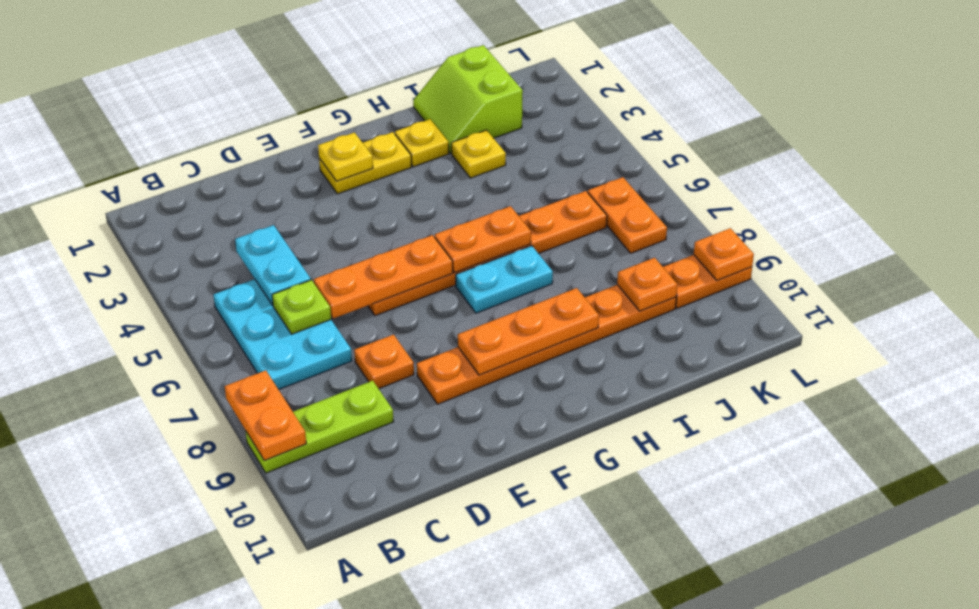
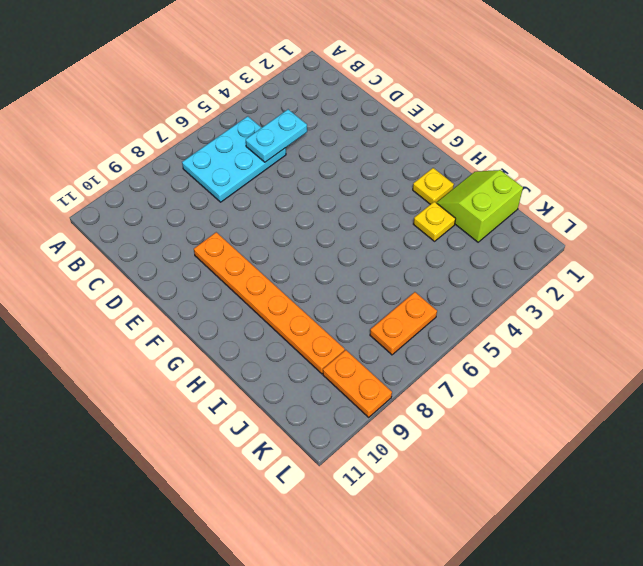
none -> lime 1x3 plate [246,381,393,473]
none -> orange 1x1 plate [354,335,414,389]
none -> orange 1x6 plate [368,191,607,316]

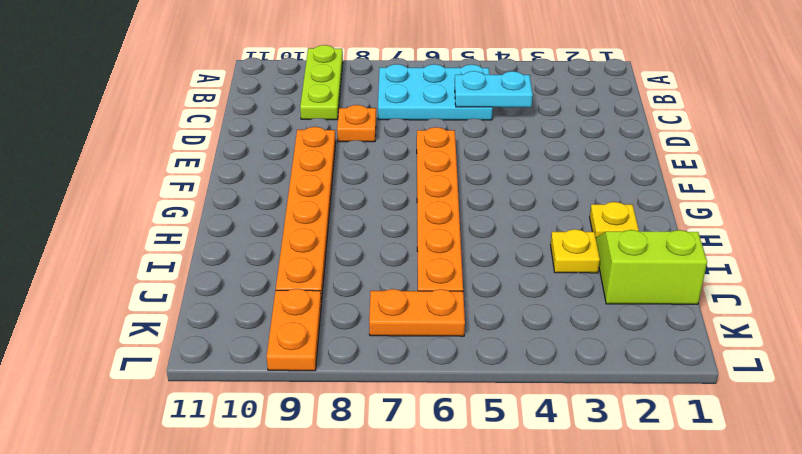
none -> yellow 1x2 plate [319,132,412,194]
none -> cyan 1x2 plate [456,246,553,313]
none -> orange 1x2 plate [225,370,306,461]

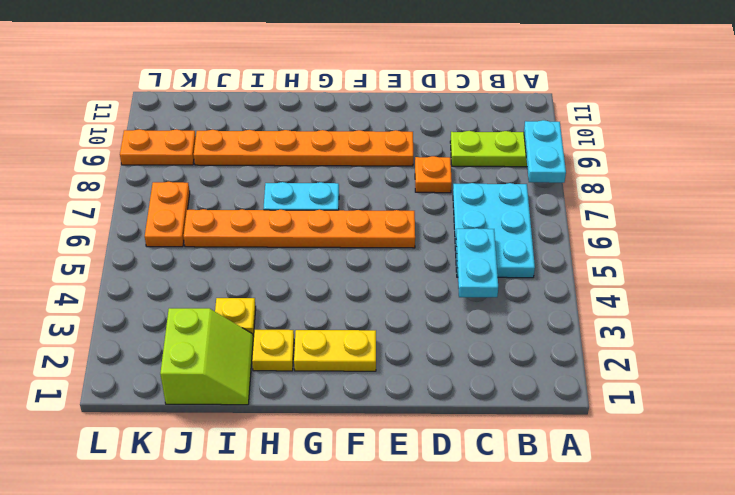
cyan 1x2 plate [524,120,566,183] -> orange 1x2 plate [225,370,306,461]
none -> lime 1x1 plate [272,280,331,334]
none -> orange 1x3 plate [314,235,453,319]
none -> yellow 1x1 plate [318,133,373,181]

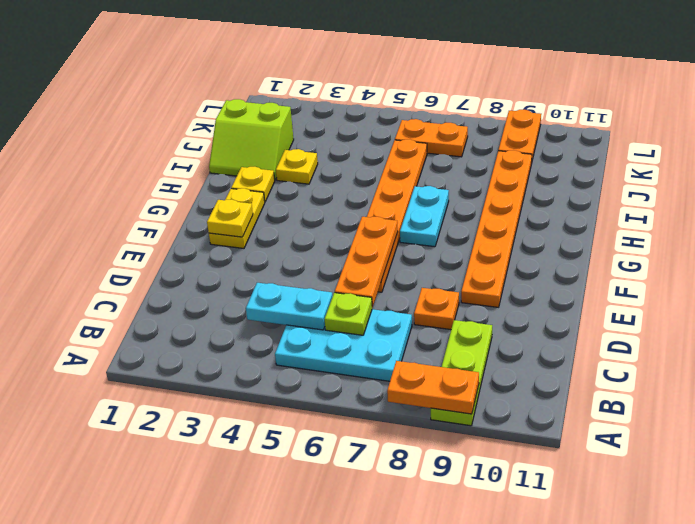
none -> orange 1x3 plate [458,288,599,375]
none -> orange 1x2 plate [435,206,531,273]
none -> orange 1x1 plate [617,258,678,311]

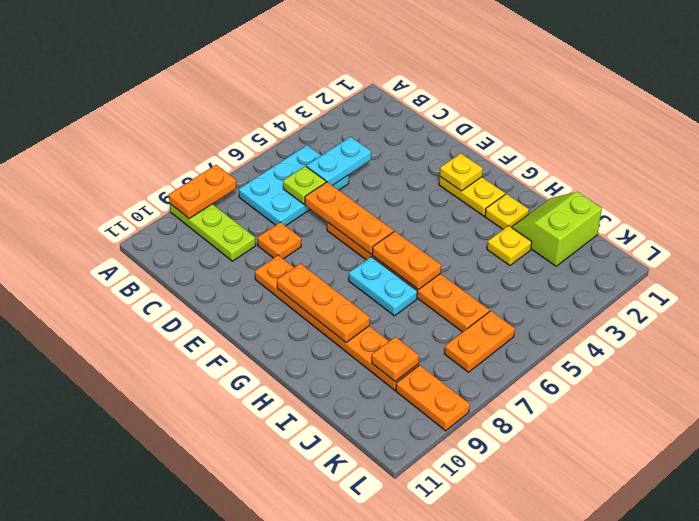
none -> orange 1x1 plate [694,228,754,280]

